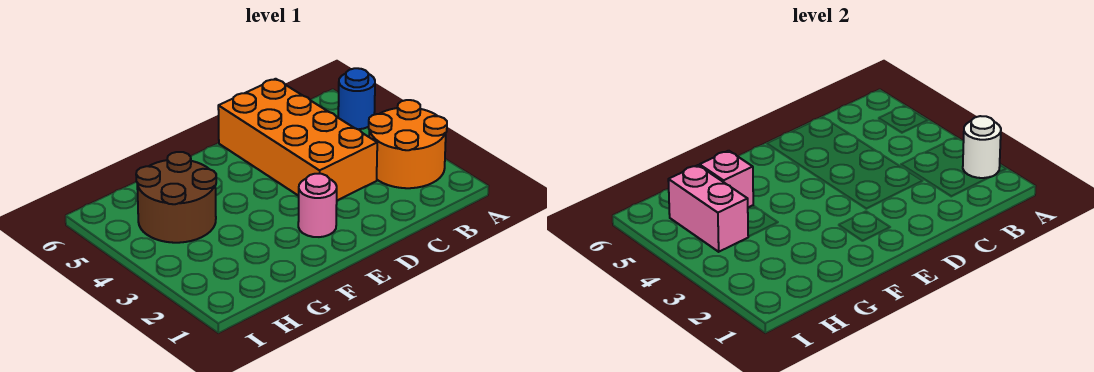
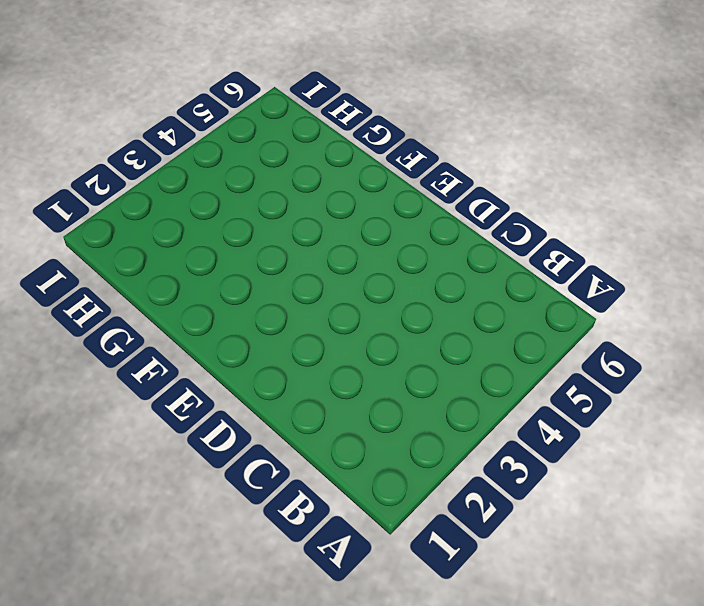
none -> orange 2x2 round brick [369,100,447,188]
none -> blue 1x1 round brick [338,68,375,129]

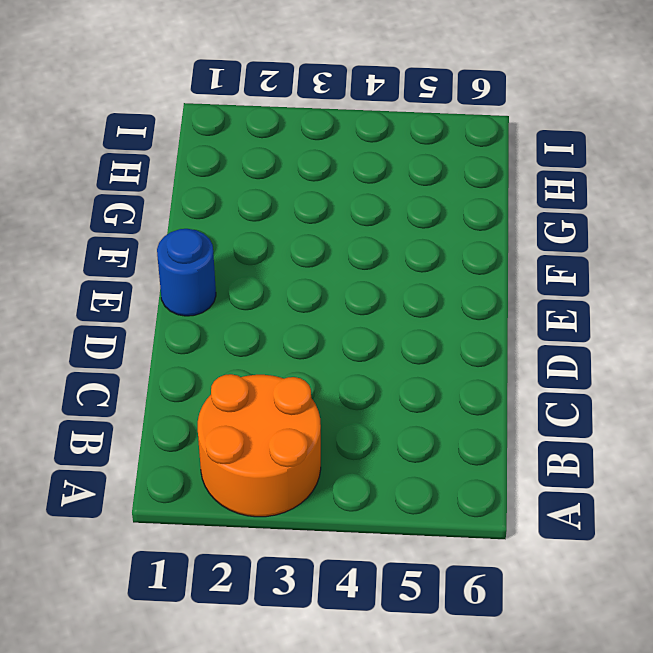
blue 1x1 round brick [157,229,216,316] -> blue 1x1 round brick moved to [338,68,375,129]
none -> orange 2x4 brick [218,79,377,200]
none -> pink 1x1 round brick [298,174,337,237]

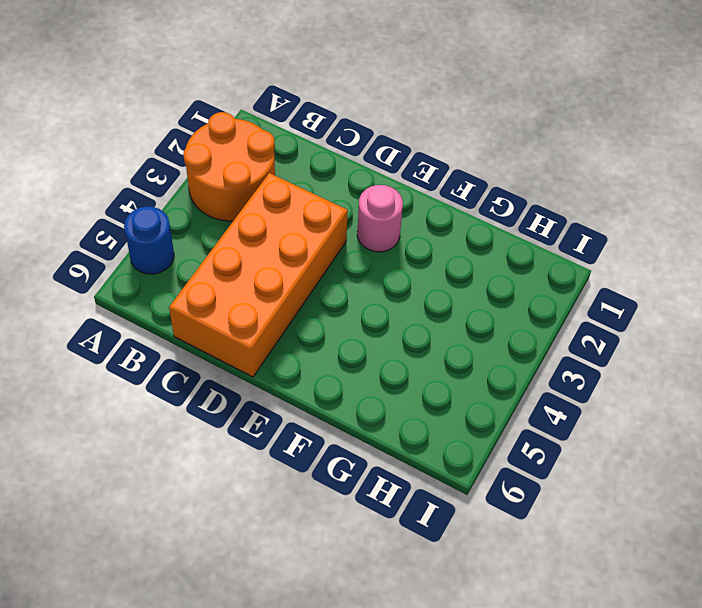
none -> brown 2x2 round brick [136,152,216,243]
none -> white 1x1 round brick [963,116,1001,178]

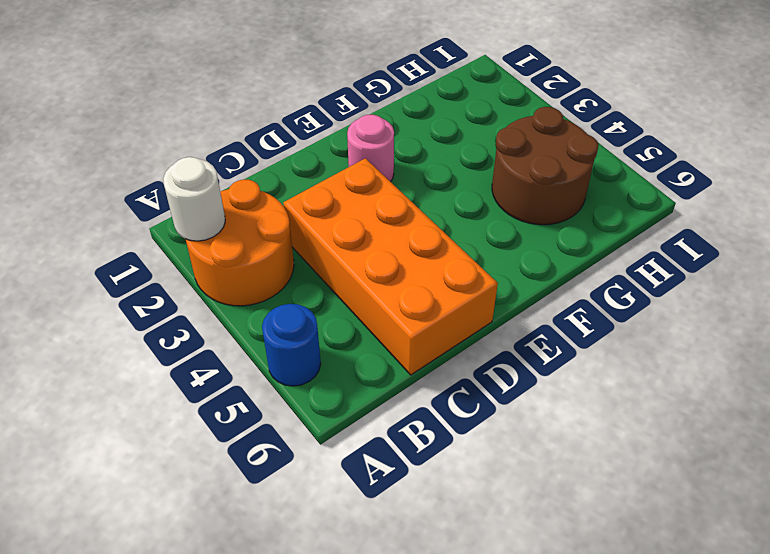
none -> pink 1x1 brick [700,151,753,207]
none -> pink 1x2 brick [668,165,748,252]

